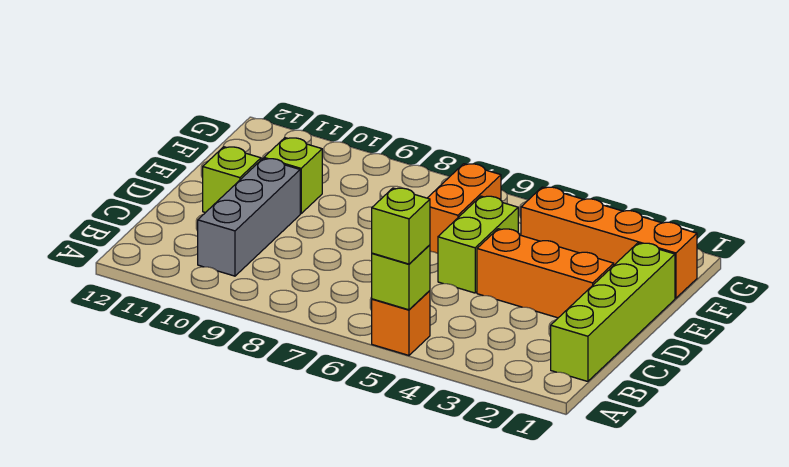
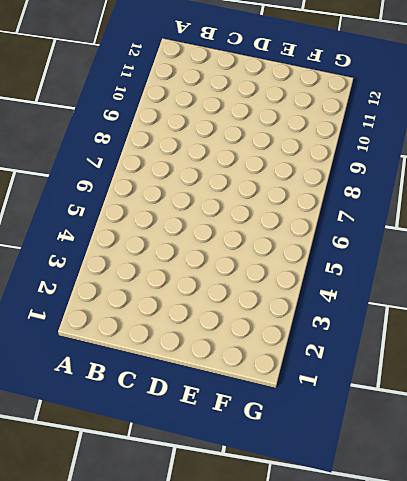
none -> orange 1x1 brick [372,291,430,355]
none -> lime 1x4 brick [551,243,675,381]

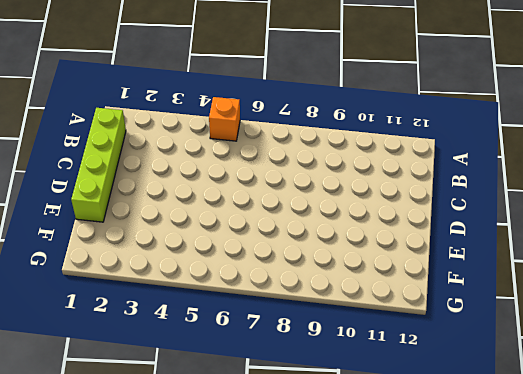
none -> grey 1x3 brick [198,158,300,276]
none -> orange 1x3 brick [477,229,614,318]

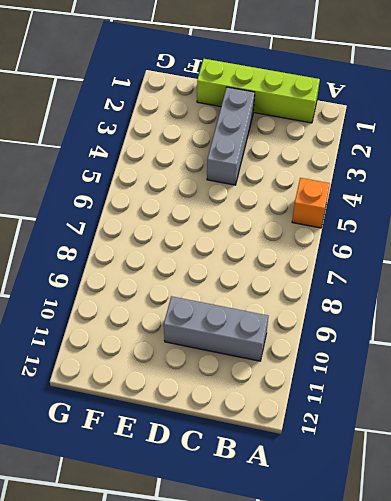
grey 1x3 brick [207,87,255,185] -> orange 1x3 brick [477,229,614,318]
none -> lime 1x2 brick [438,196,518,293]
none -> lime 1x1 brick [203,147,261,213]

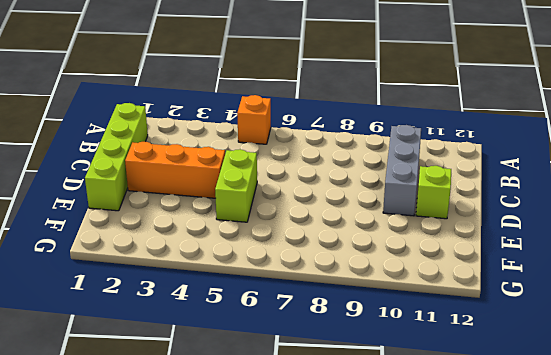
none -> orange 1x2 brick [428,164,501,253]
none -> lime 1x1 brick [264,138,322,214]

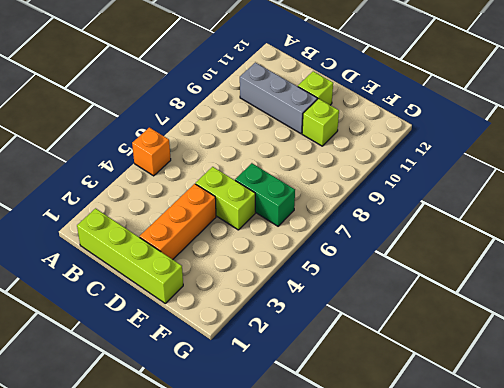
green 1x2 brick [235,163,295,226] -> orange 1x2 brick [428,164,501,253]
none -> orange 1x4 brick [521,187,697,298]
none -> lime 1x1 brick [372,245,430,310]

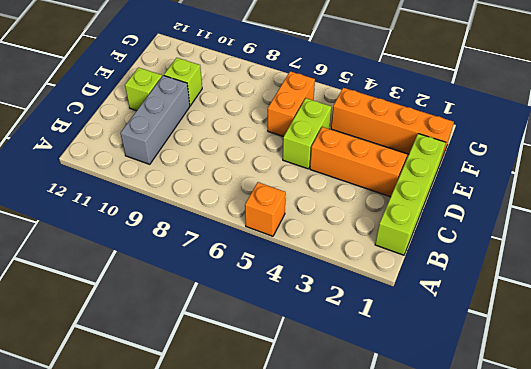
none -> lime 1x1 brick [372,245,430,310]
none -> lime 1x1 brick [372,188,430,264]

